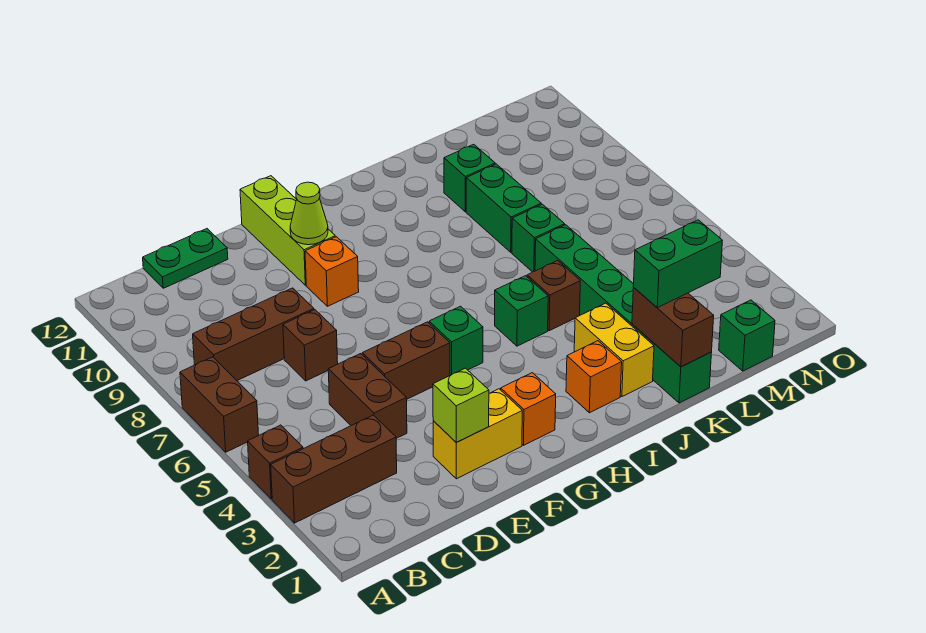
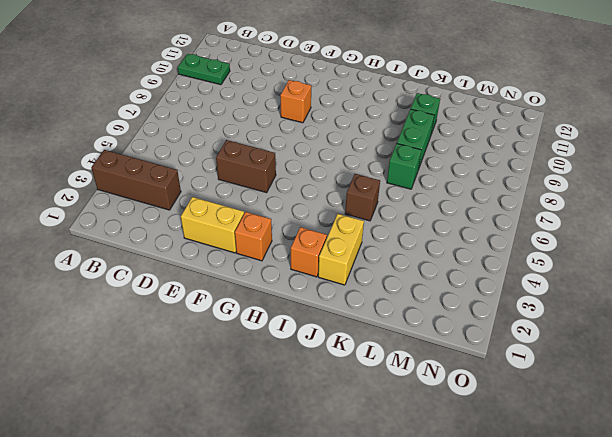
green 1x2 plate [178,54,230,85] -> green 1x2 plate moved to [143,229,228,288]
none -> brown 1x1 brick [248,425,303,499]
none -> brown 1x2 brick [180,357,259,452]
none -> brown 1x3 brick [193,288,314,380]

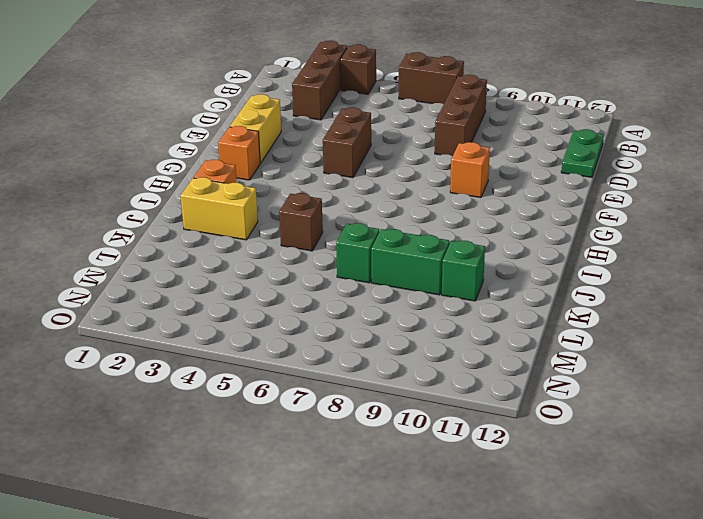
none -> brown 1x2 brick [328,354,407,438]
none -> brown 1x1 brick [283,310,338,381]
none -> lime 1x3 brick [240,176,335,285]

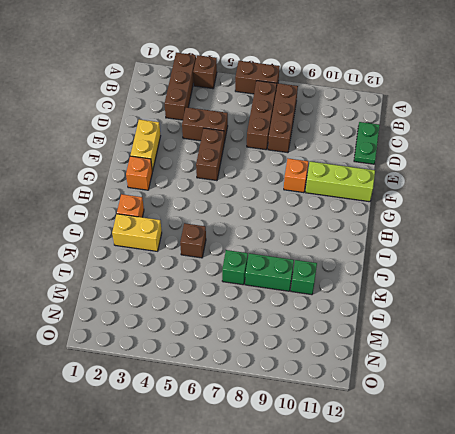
brown 1x3 brick [247,81,277,150] -> brown 1x1 brick [283,310,338,381]
none -> green 1x1 brick [429,306,483,375]
none -> green 1x1 brick [495,276,548,346]
none -> green 1x6 brick [535,225,712,403]

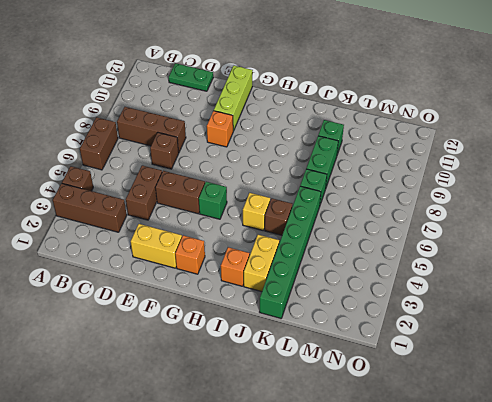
yellow 1x1 brick [243,193,270,230] -> green 1x1 brick [495,276,548,346]
none -> green 1x1 brick [719,300,775,371]
none -> lime 1x1 brick [433,368,489,442]
none -> lime 1x1 cone [290,182,328,245]

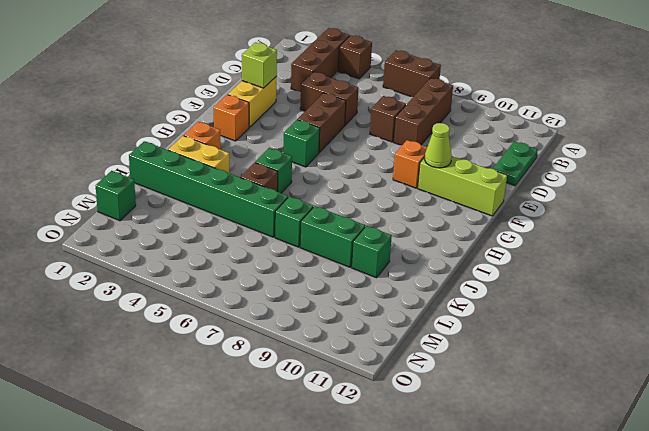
none -> brown 1x2 brick [632,288,714,367]
none -> green 1x2 brick [633,220,722,308]

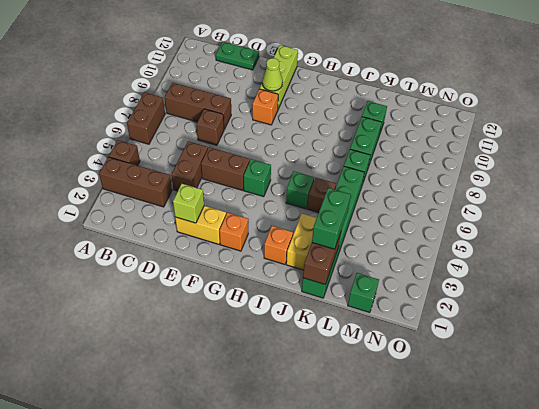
green 1x2 brick [312,188,351,249] -> green 1x2 brick turned to [633,220,722,308]

